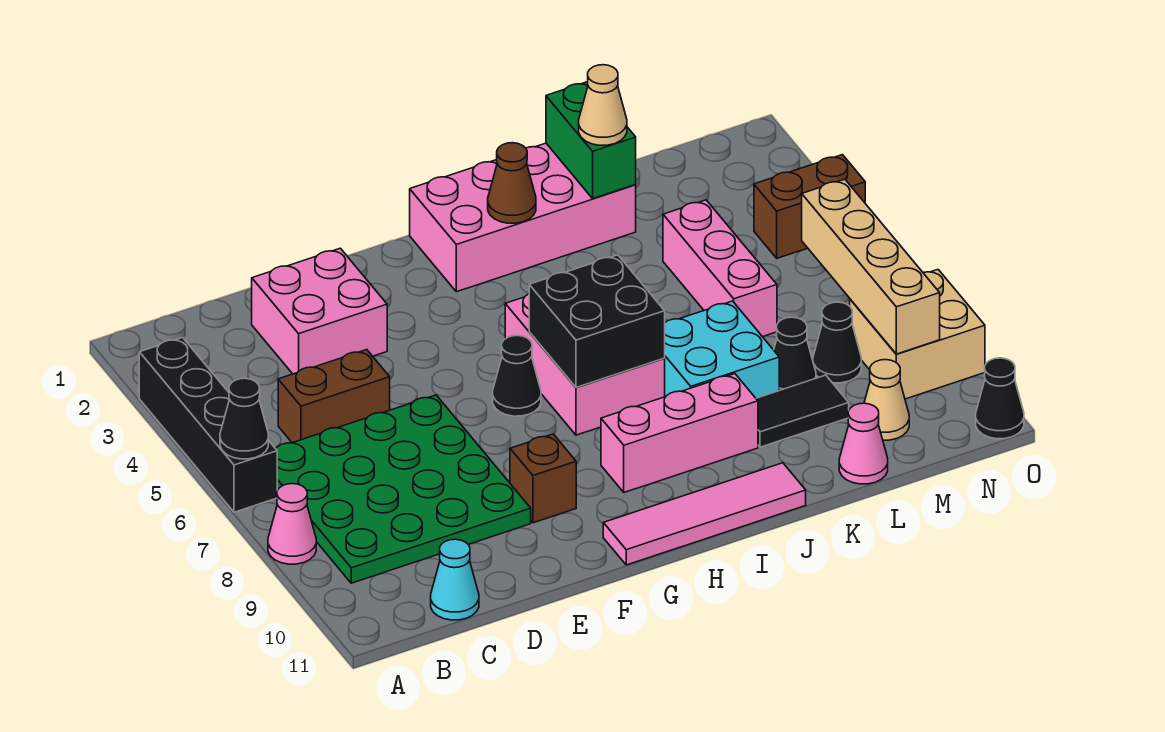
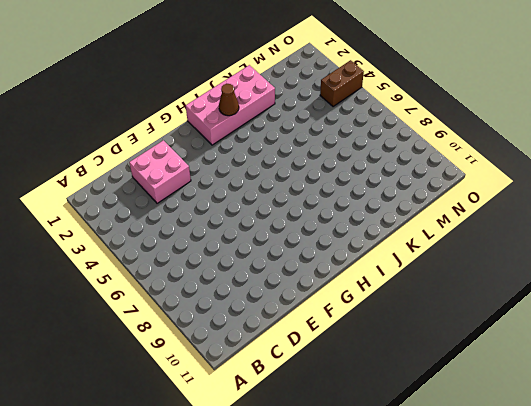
none -> black 1x4 brick [139,338,277,512]
none -> pink 1x1 cone [268,484,316,564]
none -> green 4x4 plate [276,395,531,583]

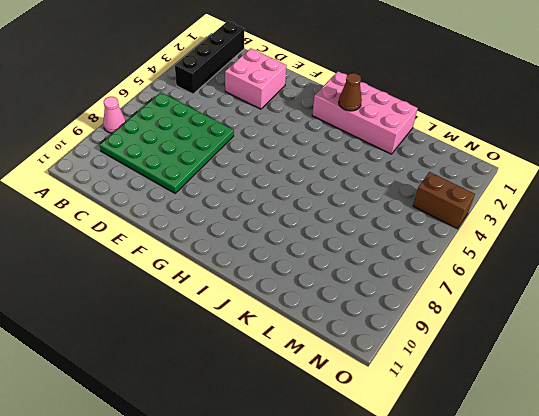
black 1x4 brick [175,21,245,94] -> black 1x4 brick moved to [139,338,277,512]
none -> brown 1x2 brick [278,350,390,443]
none -> cyan 1x1 cone [431,539,479,620]
none -> brown 1x1 brick [510,434,576,523]

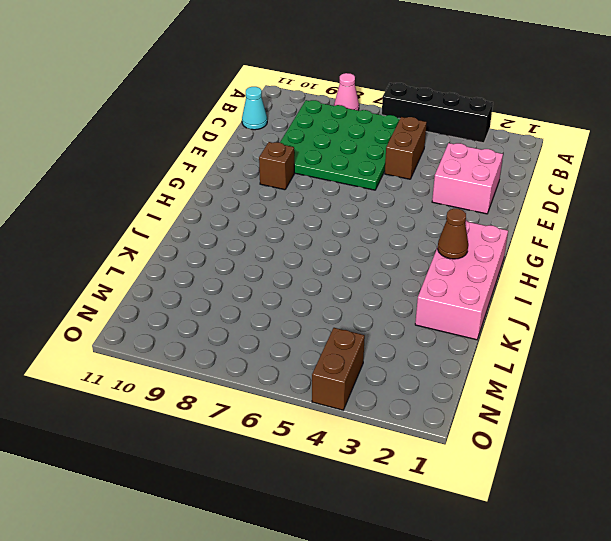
none -> black 1x1 cone [493,335,541,416]
none -> pink 1x4 tile [603,463,806,565]
none -> pink 2x3 brick [505,294,665,435]

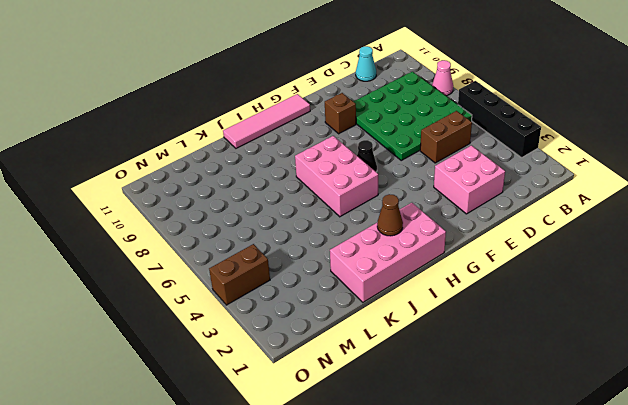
none -> pink 1x3 brick [601,374,758,492]
none -> cyan 2x2 brick [664,301,779,398]
none -> black 1x2 tile [756,375,849,447]

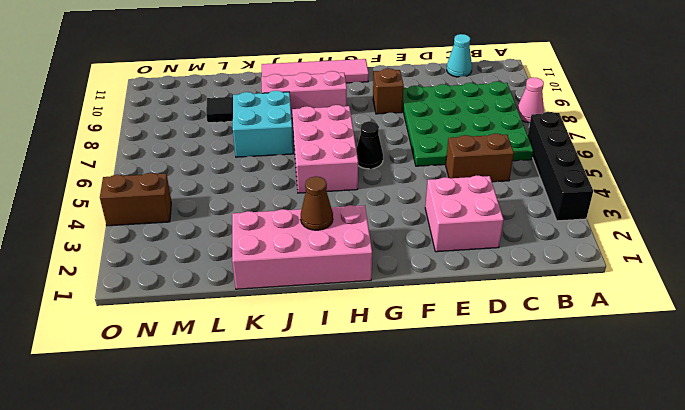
none -> pink 1x3 brick [663,200,777,337]
none -> black 1x1 cone [774,317,816,390]
none -> pink 1x1 cone [839,403,888,484]

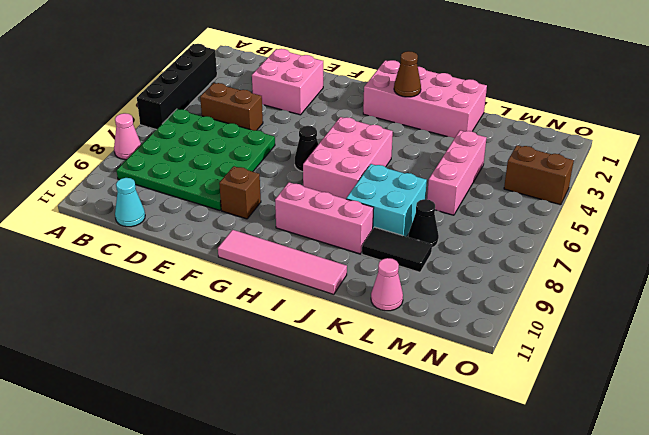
none -> black 1x1 cone [813,302,861,383]
none -> tan 1x1 cone [864,360,909,440]
none -> tan 2x2 brick [850,270,985,399]

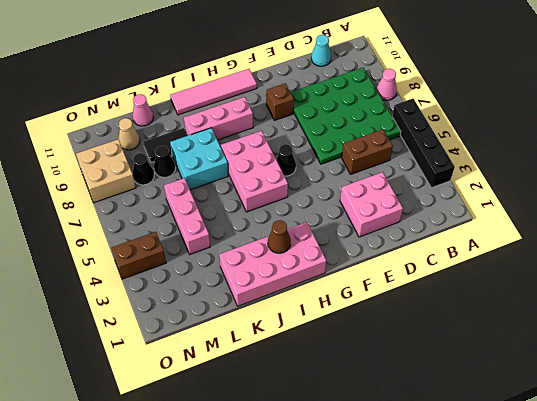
none -> black 1x1 cone [976,358,1024,439]
none -> black 1x1 cone [220,378,268,459]
none -> black 2x2 brick [529,255,665,387]

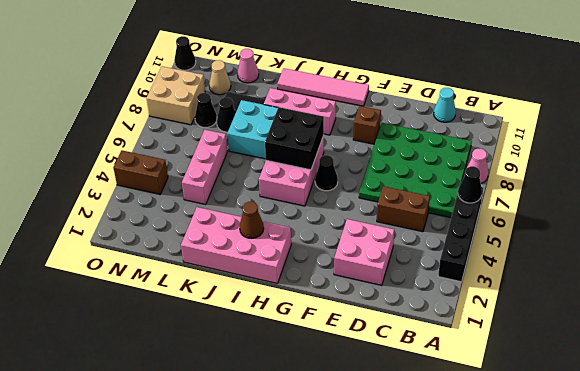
none -> green 1x2 brick [546,82,636,198]
none -> tan 1x4 brick [802,179,940,354]
none -> tan 1x1 cone [579,65,627,145]

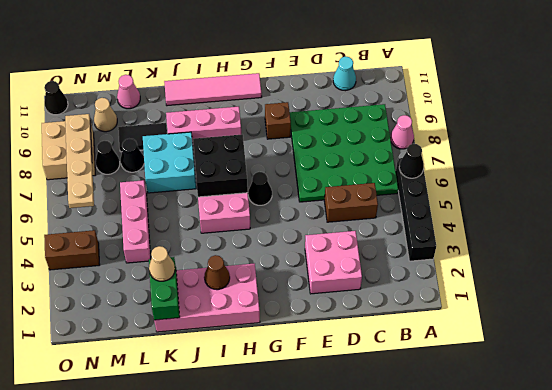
tan 1x4 plate [65,114,94,208] -> tan 1x4 brick [802,179,940,354]

